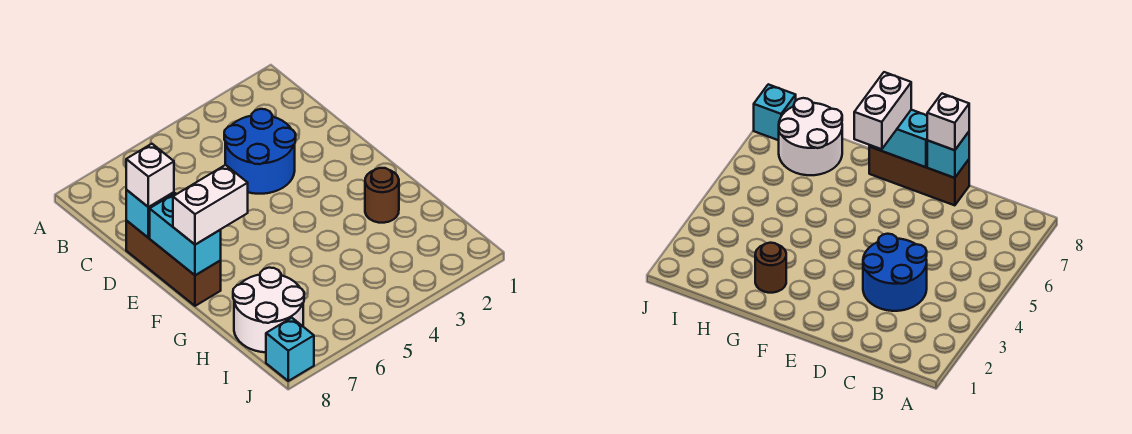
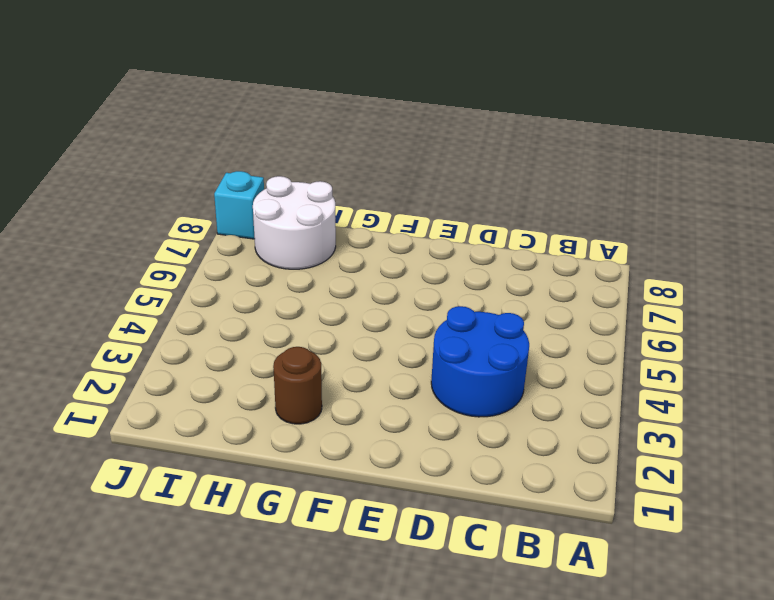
none -> brown 1x3 brick [126,221,221,306]
none -> cyan 1x1 brick [126,190,174,238]

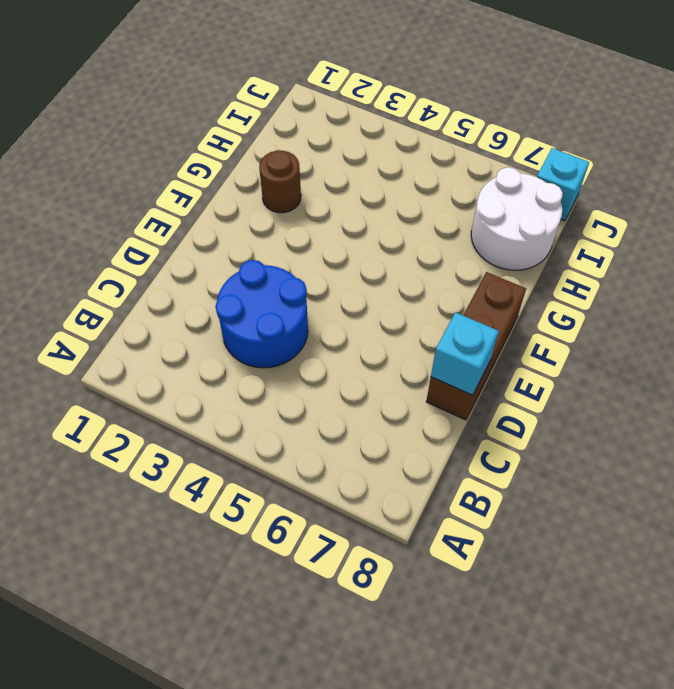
none -> cyan 1x2 brick [150,193,221,275]
none -> white 1x1 brick [126,144,174,207]

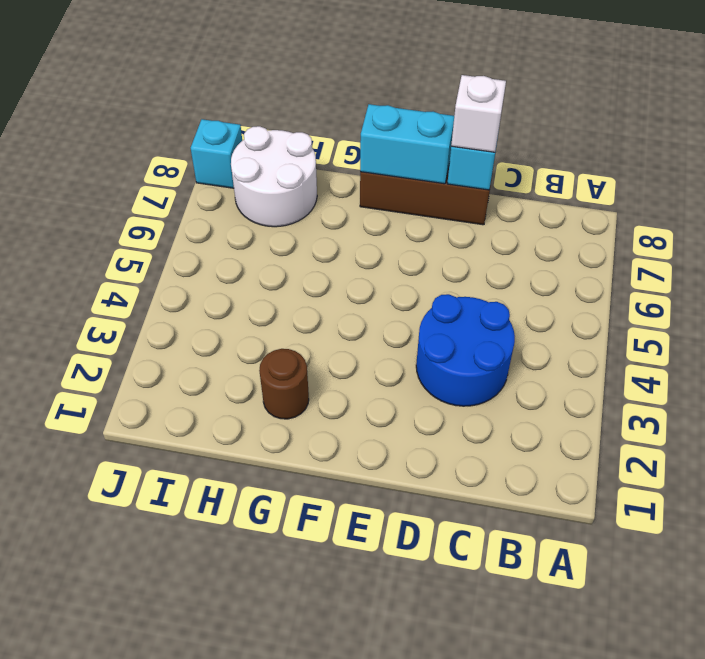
none -> white 1x2 brick [173,165,248,245]

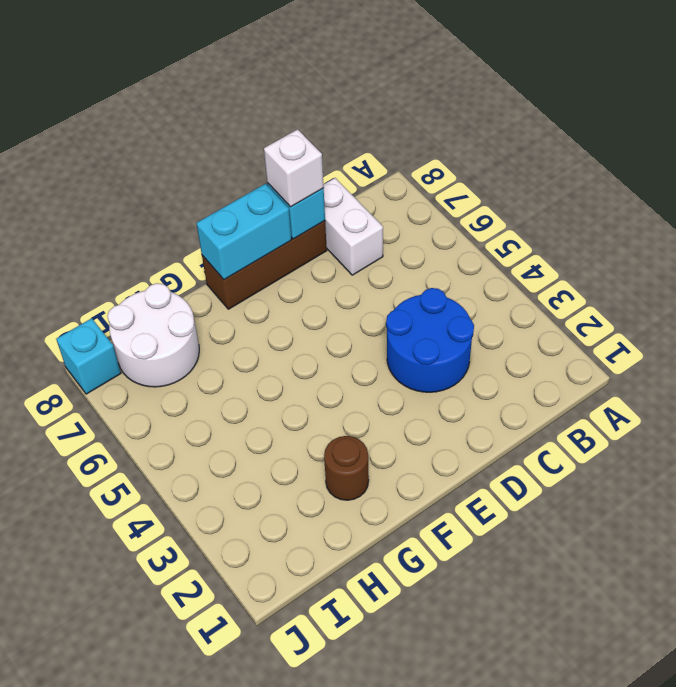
white 1x2 brick [323,178,383,275] -> white 1x2 brick moved to [173,165,248,245]

